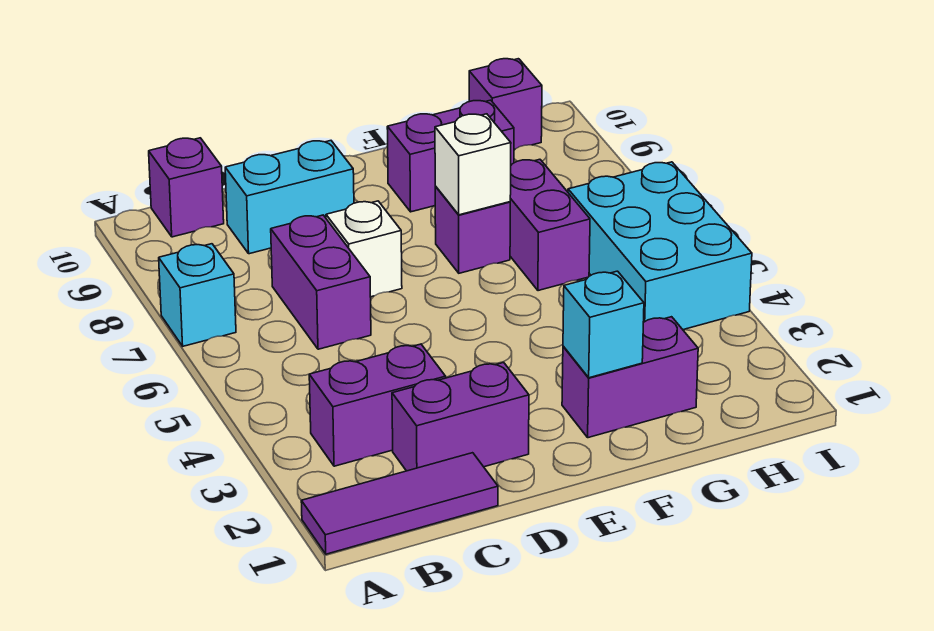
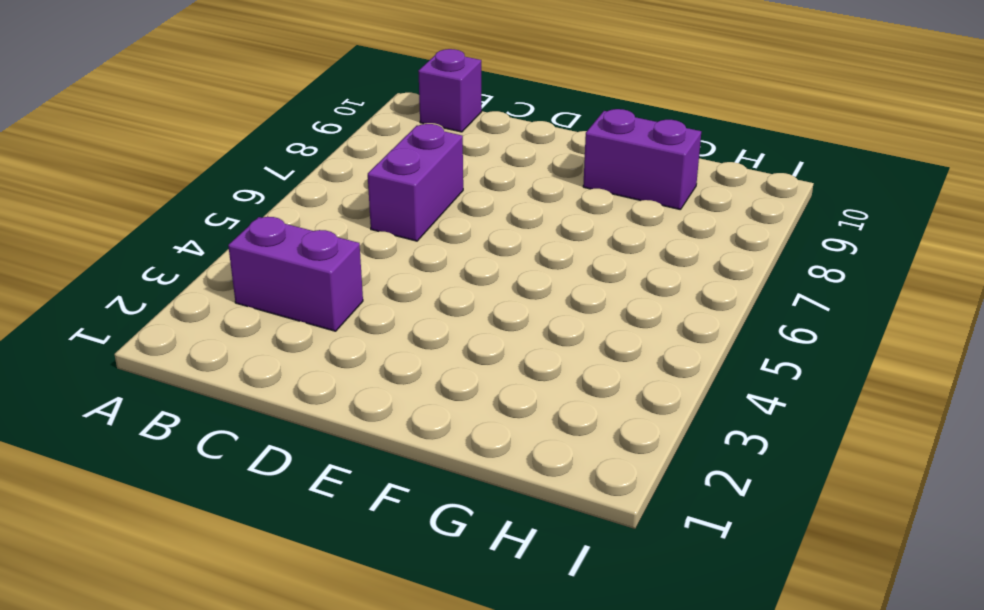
none -> purple 1x3 tile [301,453,498,554]
none -> cyan 1x1 brick [159,244,236,346]
none -> purple 1x2 brick [392,362,529,471]

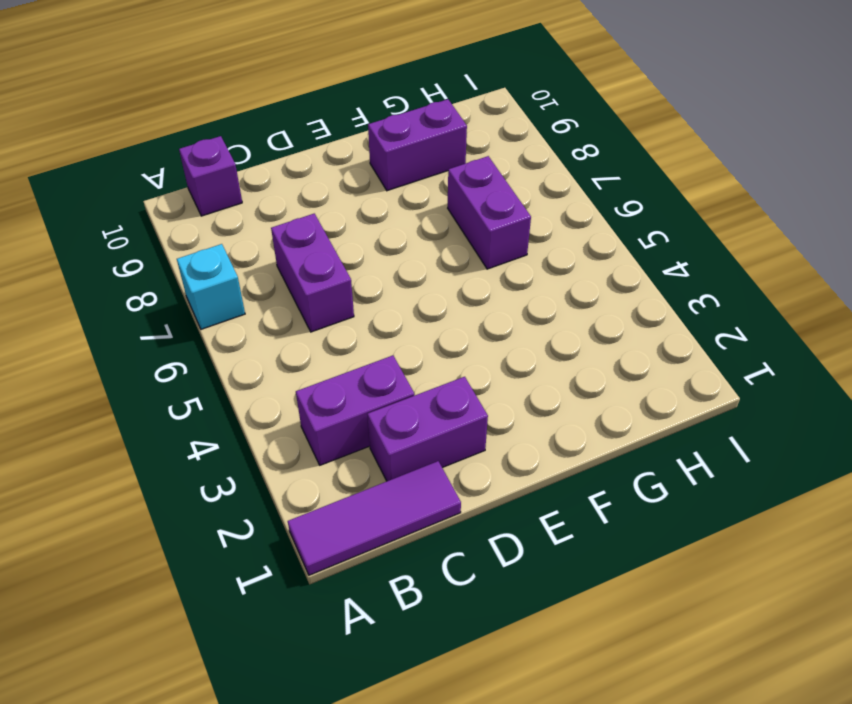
none -> cyan 1x2 brick [225,141,354,254]
none -> white 1x1 brick [326,201,402,297]
none -> purple 1x2 brick [562,317,698,438]

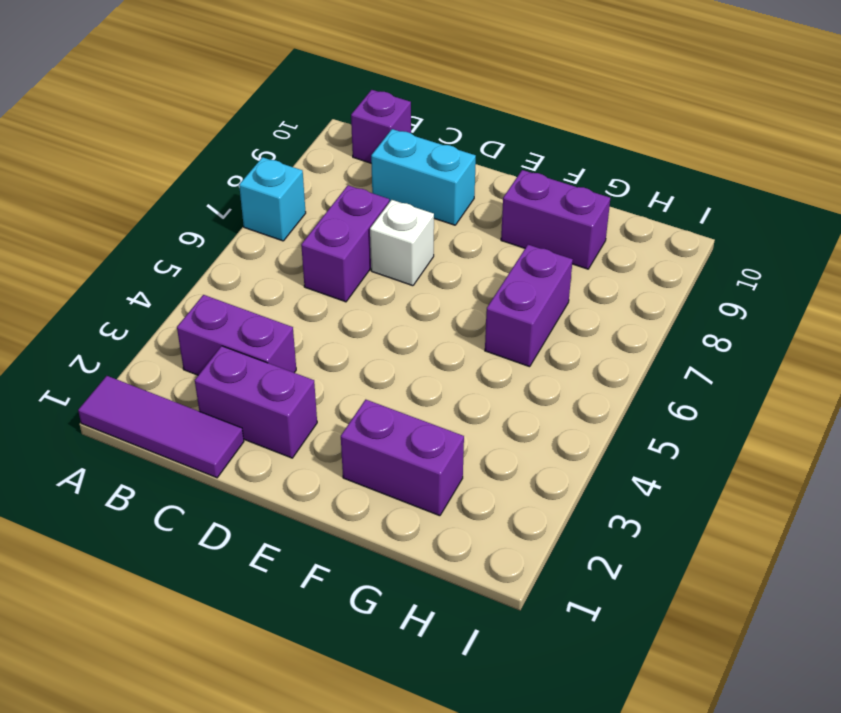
none -> purple 1x1 brick [435,187,510,273]
none -> cyan 2x3 brick [568,162,752,330]
none -> purple 1x1 brick [469,59,542,149]

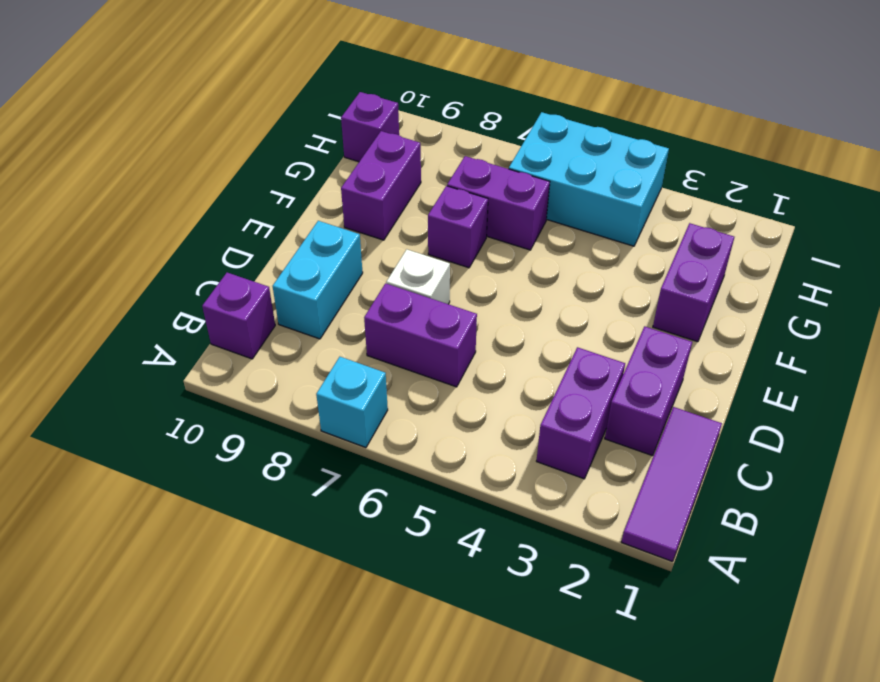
none -> cyan 1x1 brick [563,271,644,378]
none -> white 1x1 brick [435,114,511,215]

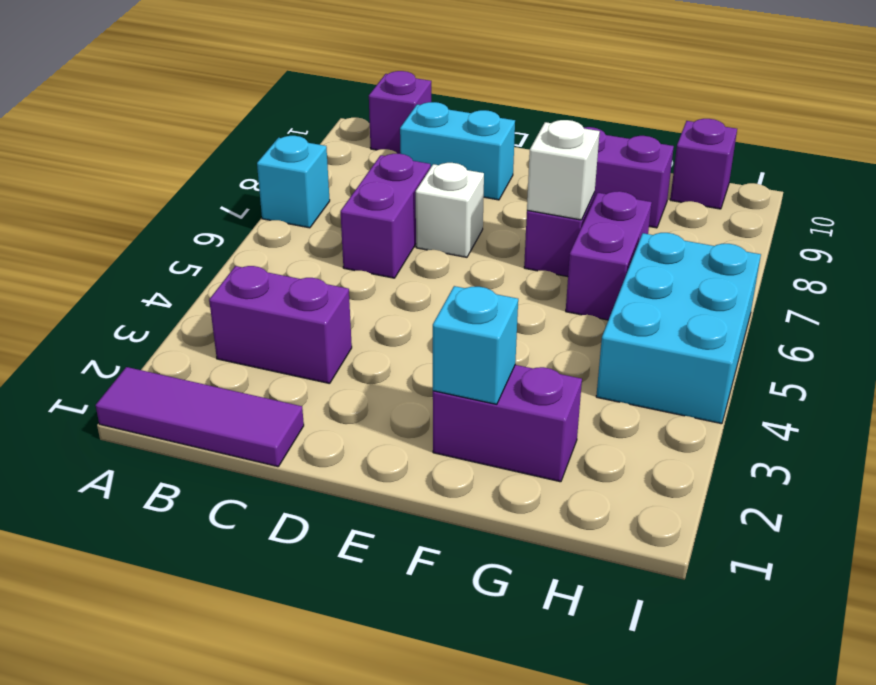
none -> purple 1x2 brick [392,362,529,471]

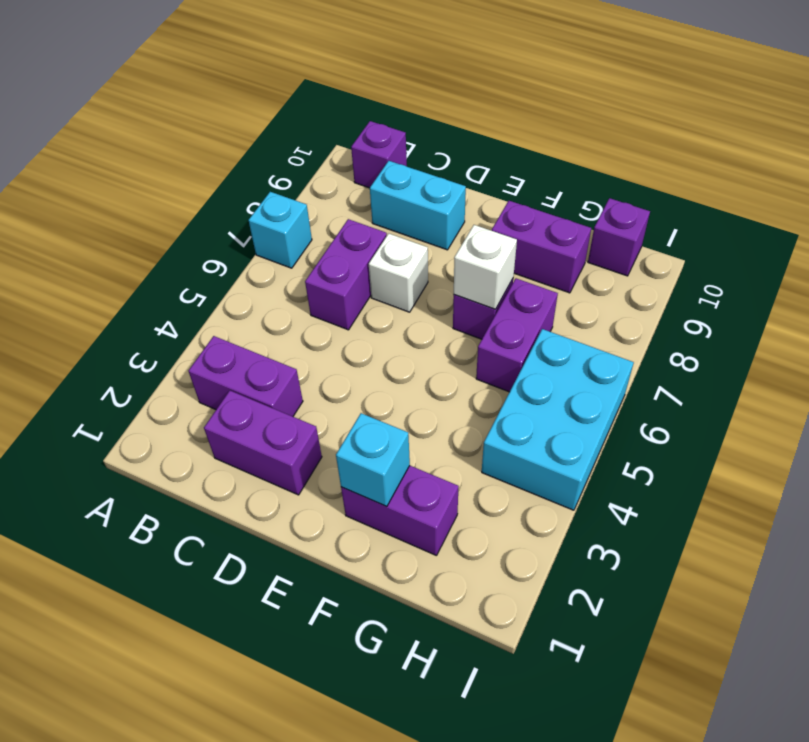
none -> purple 1x3 tile [301,453,498,554]

